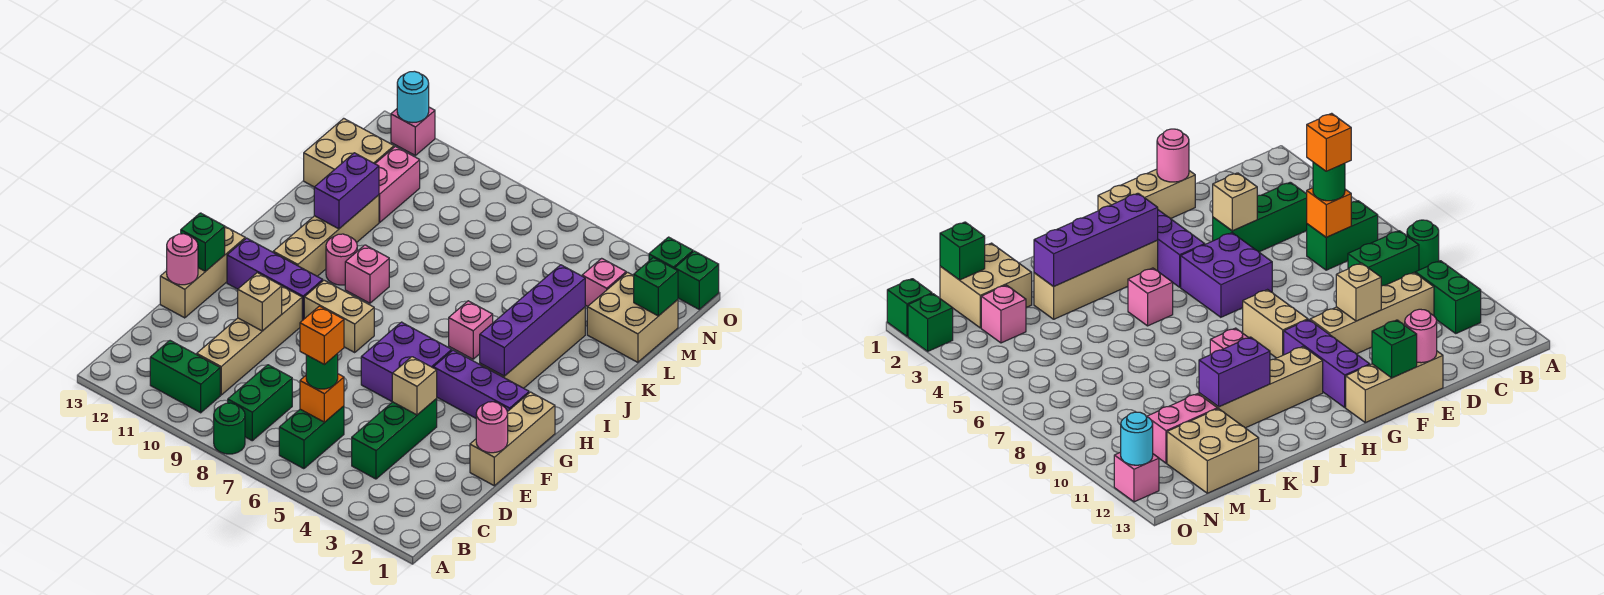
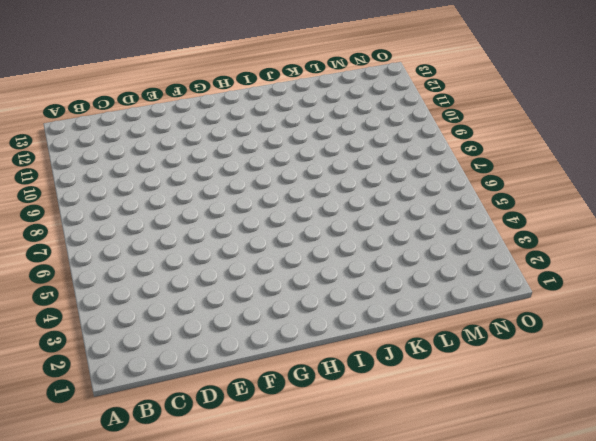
none -> green 1x1 round brick [214,403,245,454]
none -> green 1x2 brick [279,406,344,469]
none -> green 1x2 brick [228,365,292,441]
none -> green 1x2 brick [150,341,220,413]

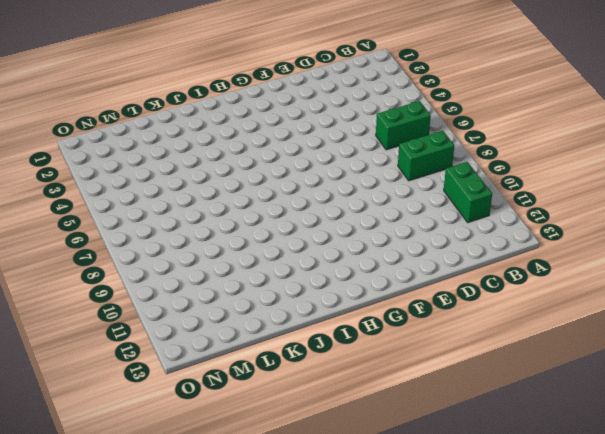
none -> green 1x1 round brick [214,403,245,454]
none -> green 1x3 brick [352,399,437,479]
none -> tan 1x4 brick [197,286,302,395]
none -> tan 1x3 brick [470,392,555,486]

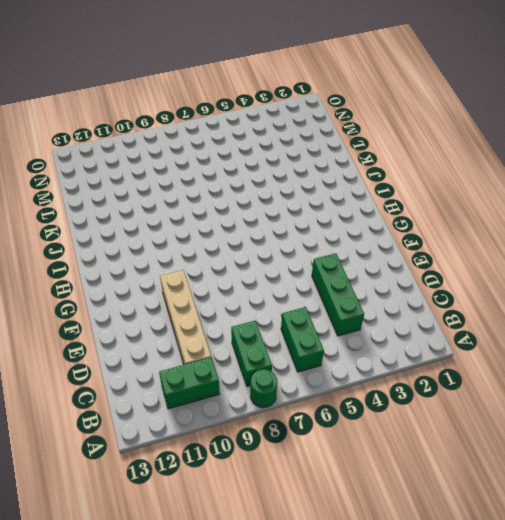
none -> tan 1x3 brick [470,392,555,486]
none -> tan 1x3 brick [160,227,245,318]
none -> purple 2x2 brick [361,322,452,401]
none -> purple 1x3 brick [433,350,529,418]

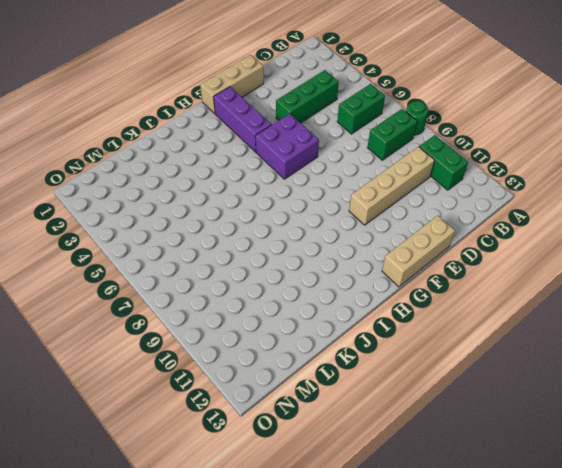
none -> tan 1x2 brick [304,280,374,352]
none -> purple 1x3 brick [227,238,323,320]
none -> tan 1x4 brick [480,307,585,388]
none -> tan 1x4 brick [273,195,379,276]

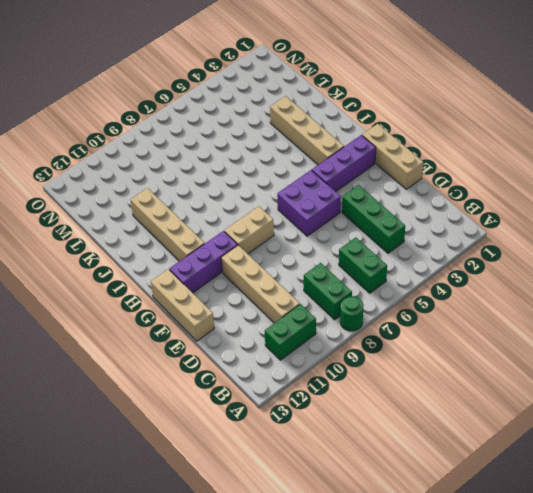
none -> pink 1x1 brick [449,301,493,359]
none -> pink 1x1 brick [345,245,389,303]
none -> pink 1x1 round brick [326,234,357,285]
none -> tan 2x2 brick [587,272,678,362]

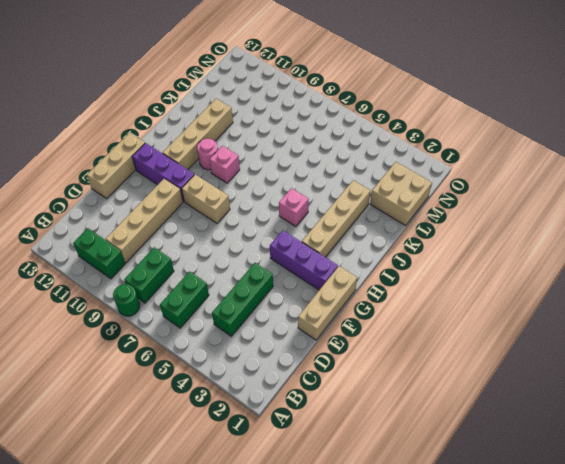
none -> purple 2x2 brick [361,322,452,401]
none -> pink 1x2 brick [375,146,420,222]
none -> tan 2x2 brick [304,118,394,187]
none -> pink 1x1 brick [582,258,626,307]

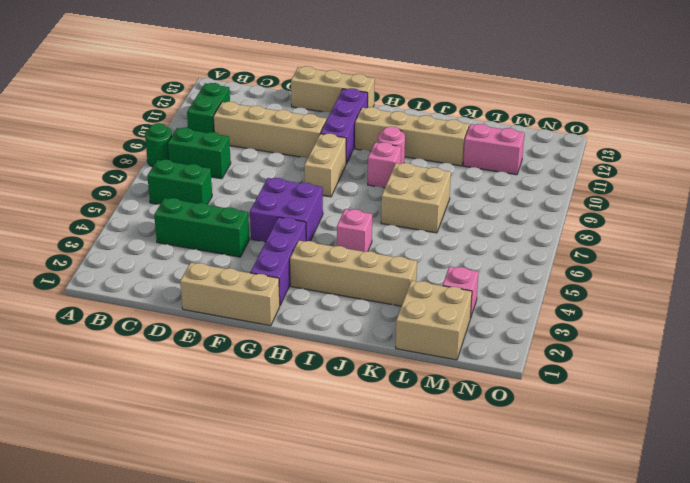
tan 2x2 brick [381,163,451,233] -> tan 2x2 brick moved to [304,118,394,187]
none -> green 1x1 brick [675,251,719,309]
none -> green 1x1 brick [649,237,693,269]
none -> pink 1x1 brick [391,107,435,155]
none -> orange 1x1 brick [300,374,344,422]

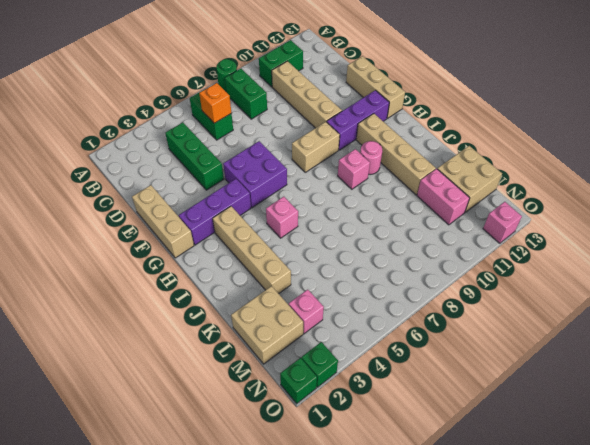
none -> pink 1x1 round brick [476,402,508,453]
none -> tan 1x1 brick [392,357,437,415]
none -> tan 1x1 brick [238,273,282,331]
none -> pink 1x1 round brick [167,234,198,285]

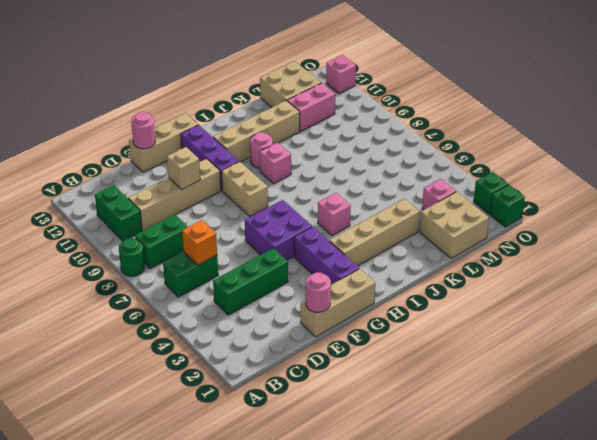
none -> tan 1x1 brick [392,357,437,415]
none -> green 1x1 brick [181,213,225,271]
none -> purple 1x4 brick [480,265,585,376]
none -> purple 1x2 brick [314,153,379,229]

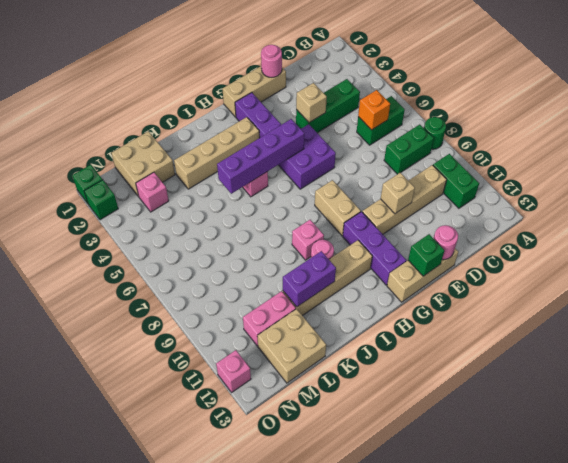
purple 1x4 brick [217,119,304,194] -> purple 1x4 brick moved to [480,265,585,376]
none -> green 1x1 brick [634,258,678,316]
none -> cyan 1x1 round brick [397,71,429,123]
none -> green 1x1 round brick [306,353,338,389]
none -> orange 1x1 brick [300,306,344,364]

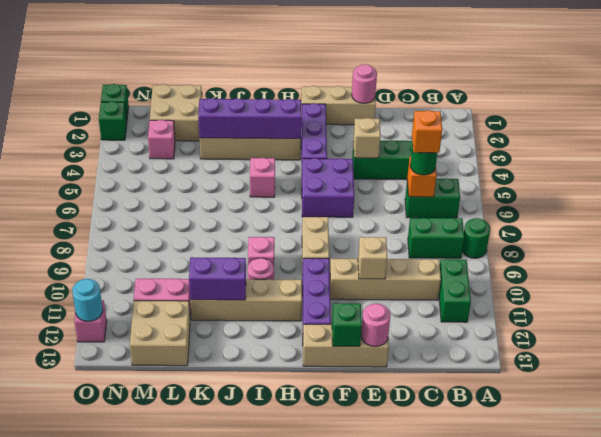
none -> green 1x1 brick [634,258,678,316]

